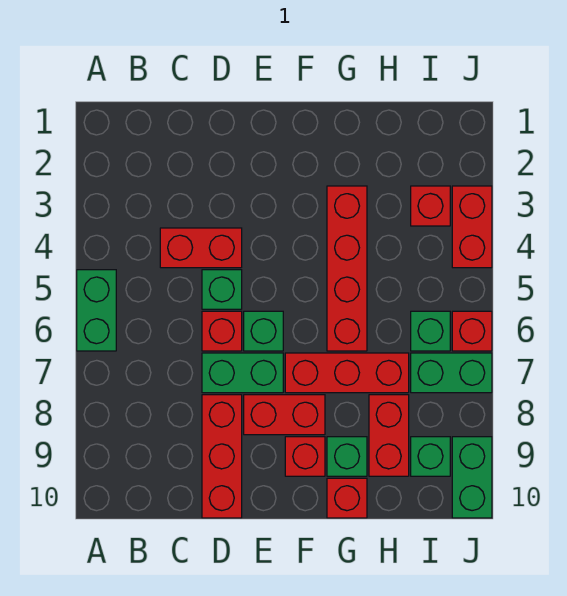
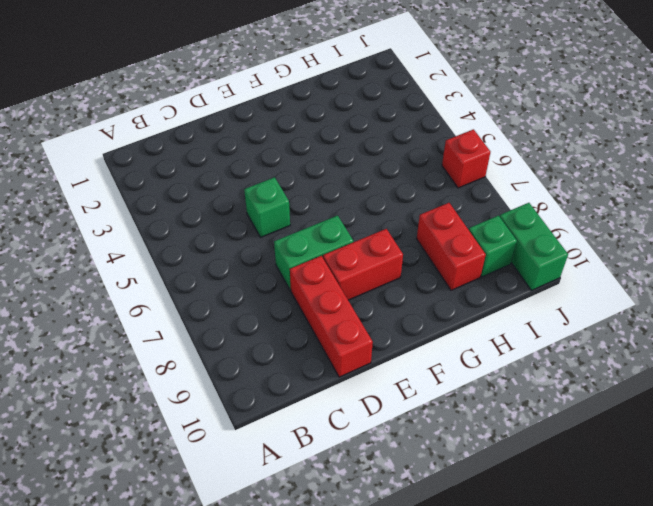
none -> green 1x2 brick [77,270,116,351]
none -> red 1x2 brick [160,228,242,268]
none -> red 1x1 brick [202,311,242,351]

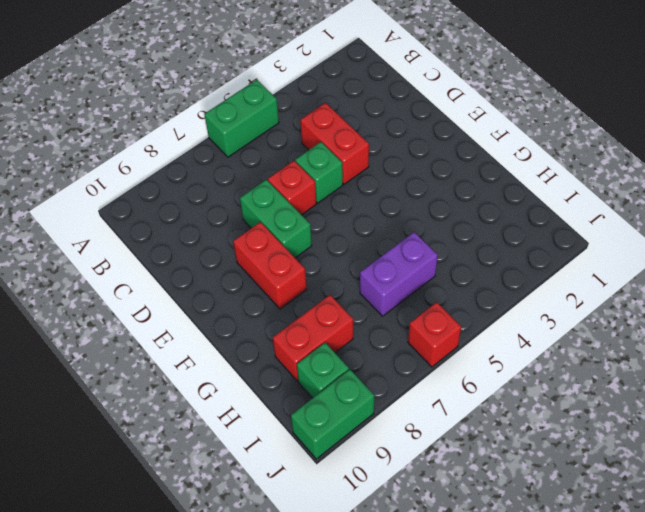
purple 1x2 brick [360,232,438,316] -> none
none -> red 1x3 brick [202,395,242,518]
none -> green 1x1 brick [244,311,283,351]
none -> red 1x3 brick [285,353,409,393]

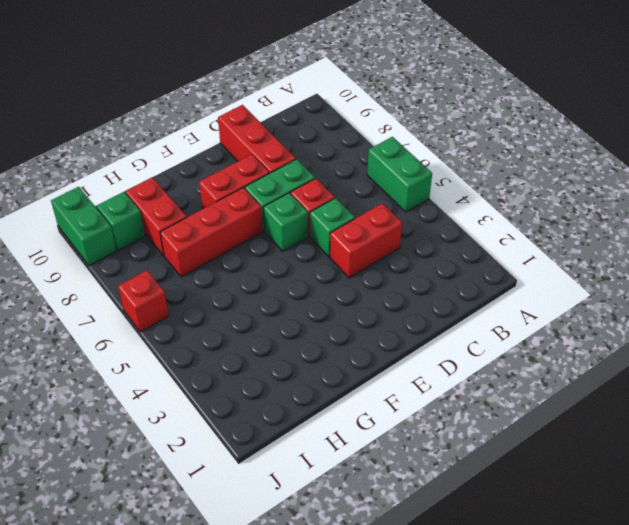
none -> red 1x1 brick [285,437,325,476]
none -> red 1x4 brick [327,186,367,351]
none -> green 1x1 brick [327,437,367,476]

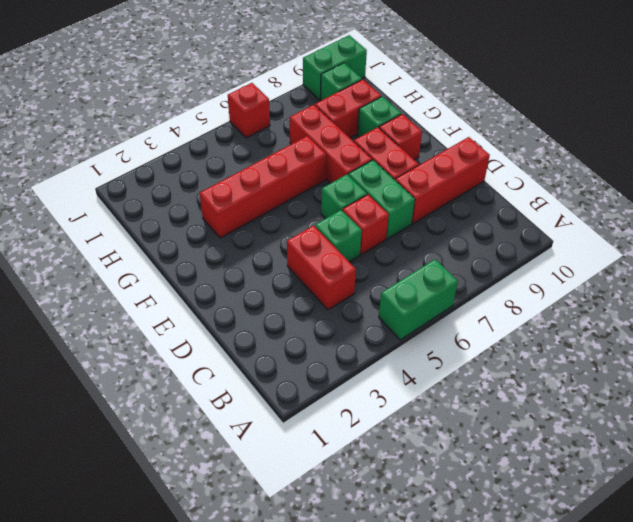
none -> red 1x1 brick [327,478,367,518]
none -> red 1x1 brick [411,186,450,226]
none -> green 1x1 brick [411,311,450,351]

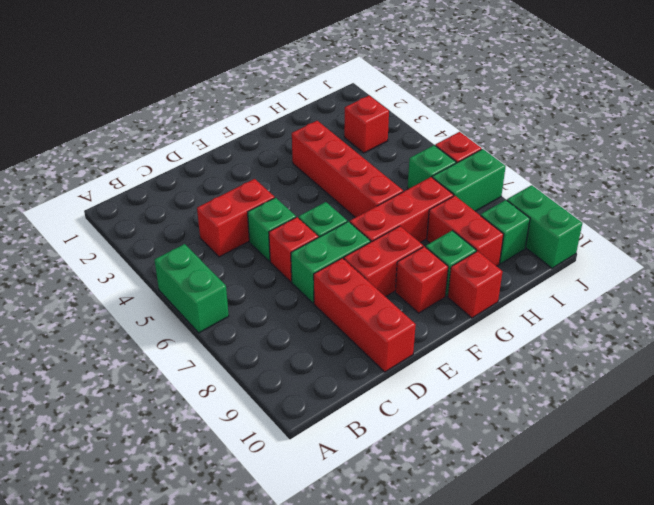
none -> red 1x2 brick [452,186,492,268]

